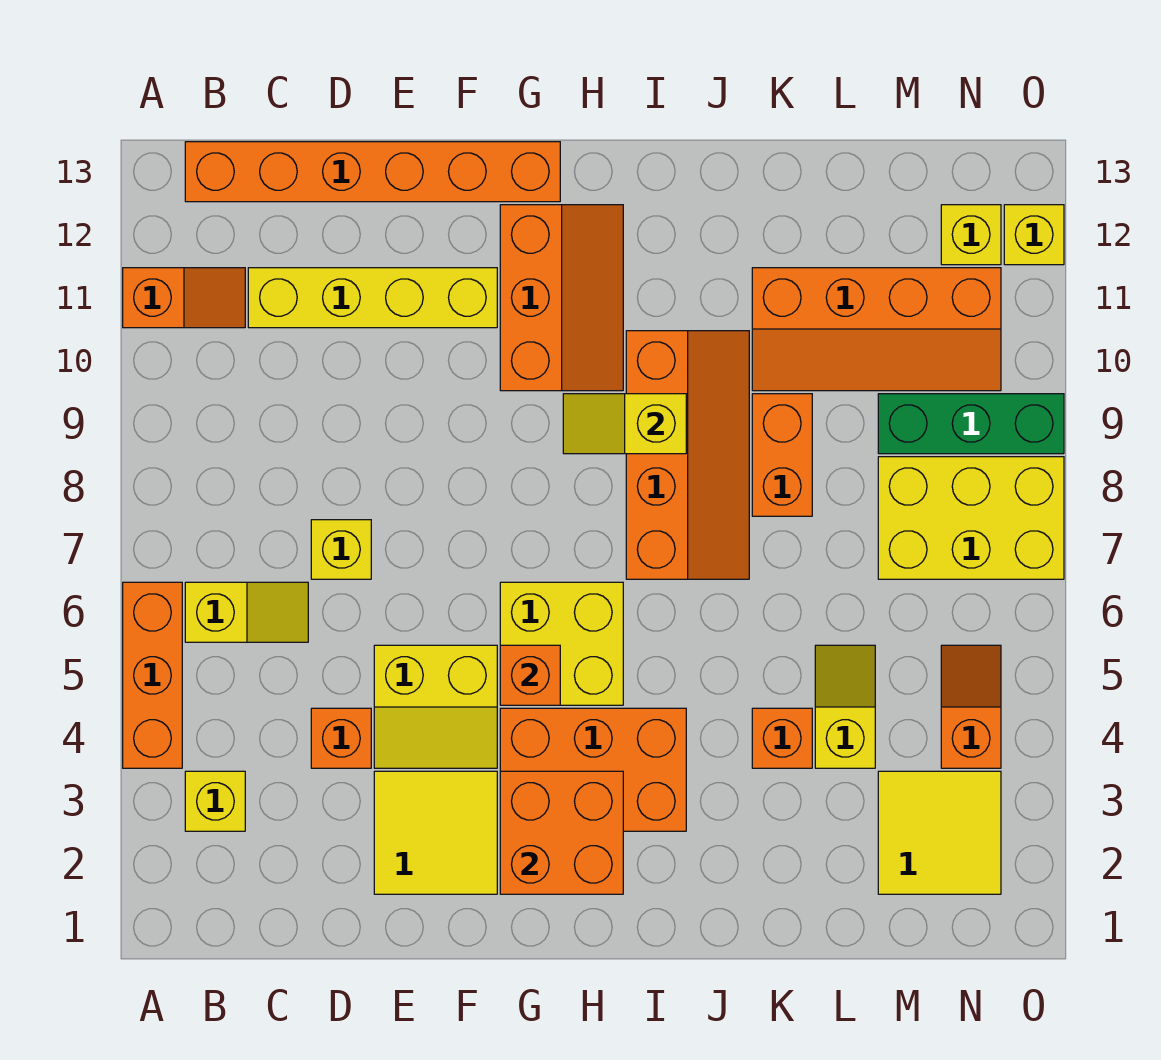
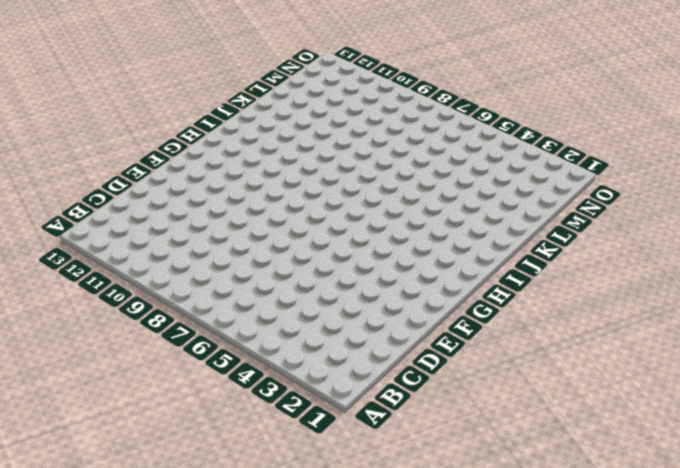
none -> orange 1x3 brick [123,582,182,768]
none -> orange 1x2 slope [123,268,245,328]
none -> yellow 1x1 brick [185,771,245,831]

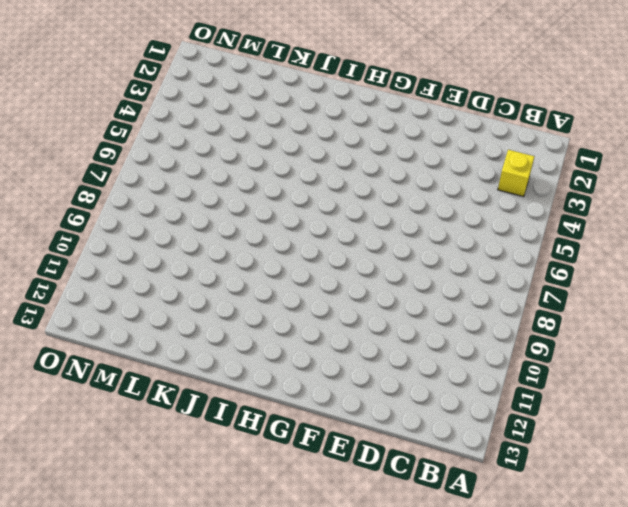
none -> orange 1x3 brick [123,582,182,768]
none -> orange 1x2 slope [123,268,245,328]
none -> yellow 1x2 slope [185,582,308,642]

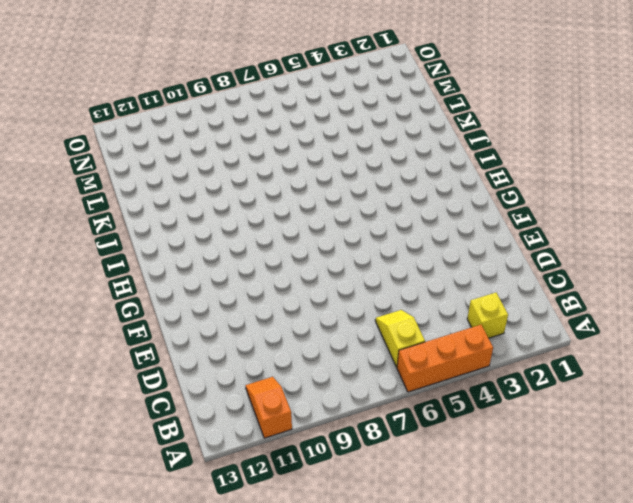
none -> orange 1x6 brick [185,142,560,202]
none -> yellow 1x4 brick [248,268,497,328]
none -> orange 1x1 brick [311,708,371,768]

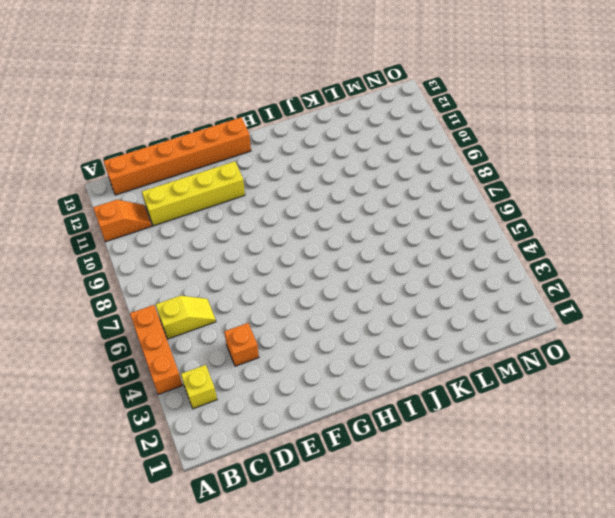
none -> yellow 1x1 brick [311,520,371,579]
none -> yellow 2x2 tile [374,771,497,894]
none -> yellow 2x2 slope [374,645,497,768]

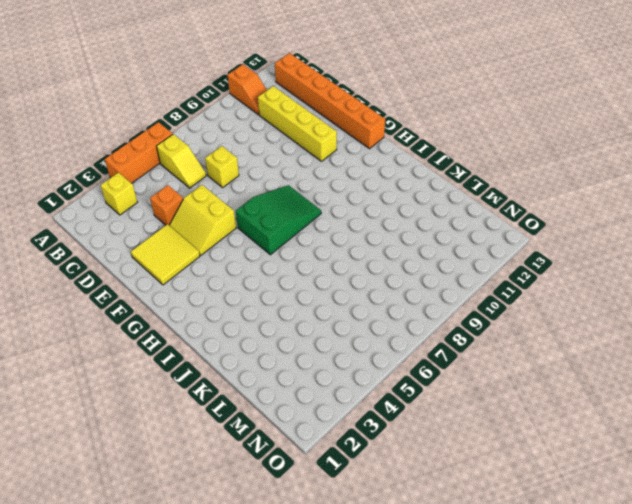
green 2x3 slope [236,185,321,255] -> yellow 2x2 brick [500,582,623,705]
none -> orange 2x3 brick [500,708,686,831]
none -> orange 2x3 slope [500,205,623,391]
none -> orange 2x4 slope [626,331,749,579]

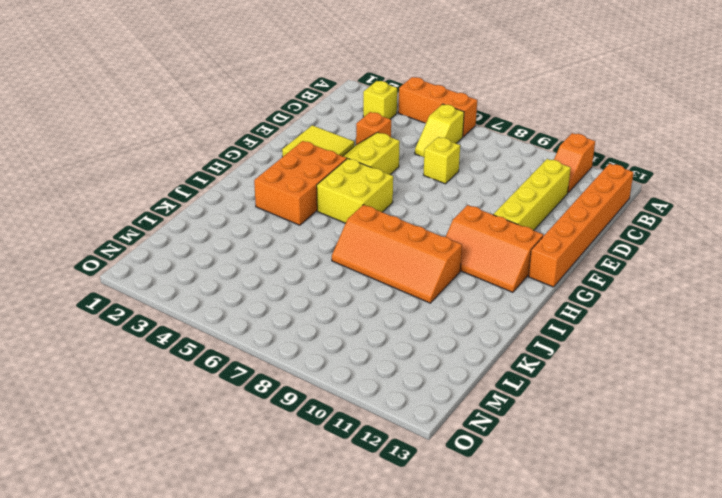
none -> orange 1x1 brick [752,708,812,768]
none -> orange 1x2 brick [752,394,812,516]
none -> orange 2x4 slope [752,268,1001,391]

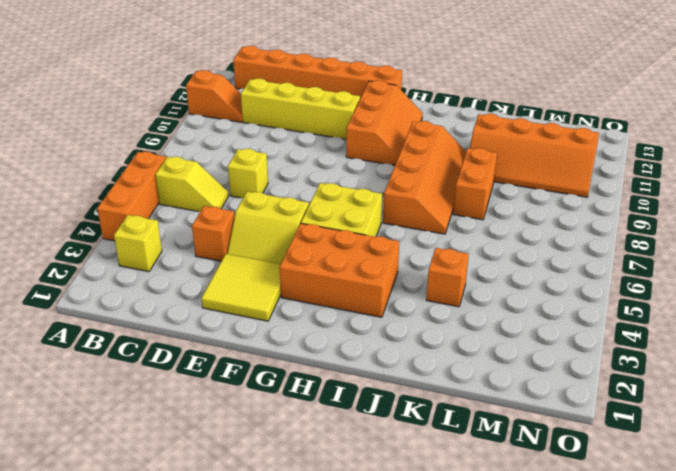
none -> yellow 1x2 slope [815,645,875,768]
none -> yellow 2x2 tile [878,771,1001,894]
none -> yellow 2x3 brick [878,457,1064,579]

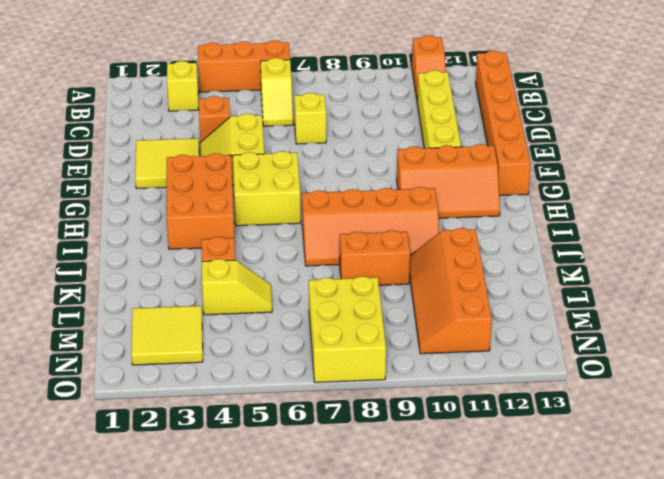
none -> green 1x3 brick [878,394,1064,454]
none -> orange 1x2 slope [941,645,1001,768]
none -> yellow 1x1 brick [941,205,1001,265]

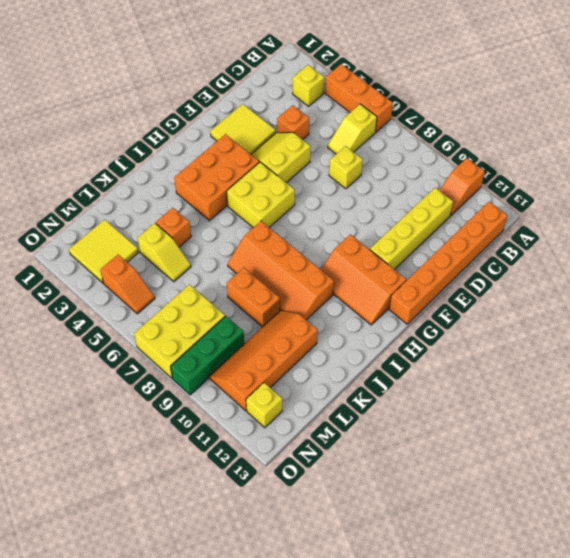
none -> yellow 1x1 brick [1004,205,1064,265]
none -> orange 2x2 brick [500,771,623,894]
none -> orange 1x1 brick [500,645,560,705]

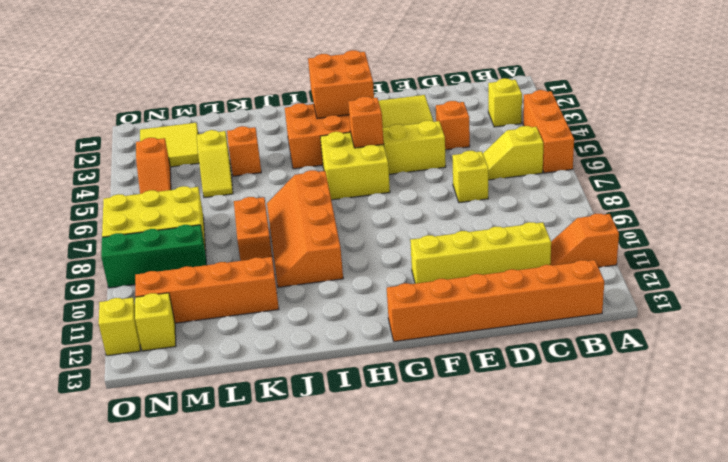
none -> orange 2x3 slope [500,205,623,391]
none -> yellow 1x2 slope [563,394,686,454]

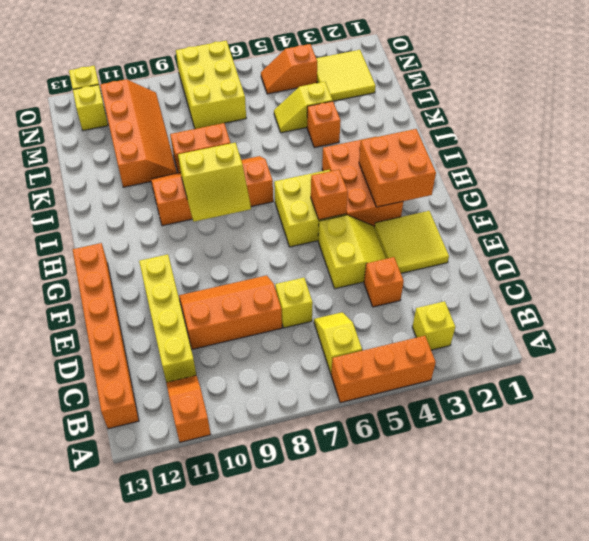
orange 2x3 slope [179,275,282,349] -> orange 2x3 slope moved to [500,205,623,391]
yellow 2x2 slope [178,143,251,222] -> yellow 1x2 slope [563,394,686,454]
none -> green 1x3 brick [878,394,1064,454]

